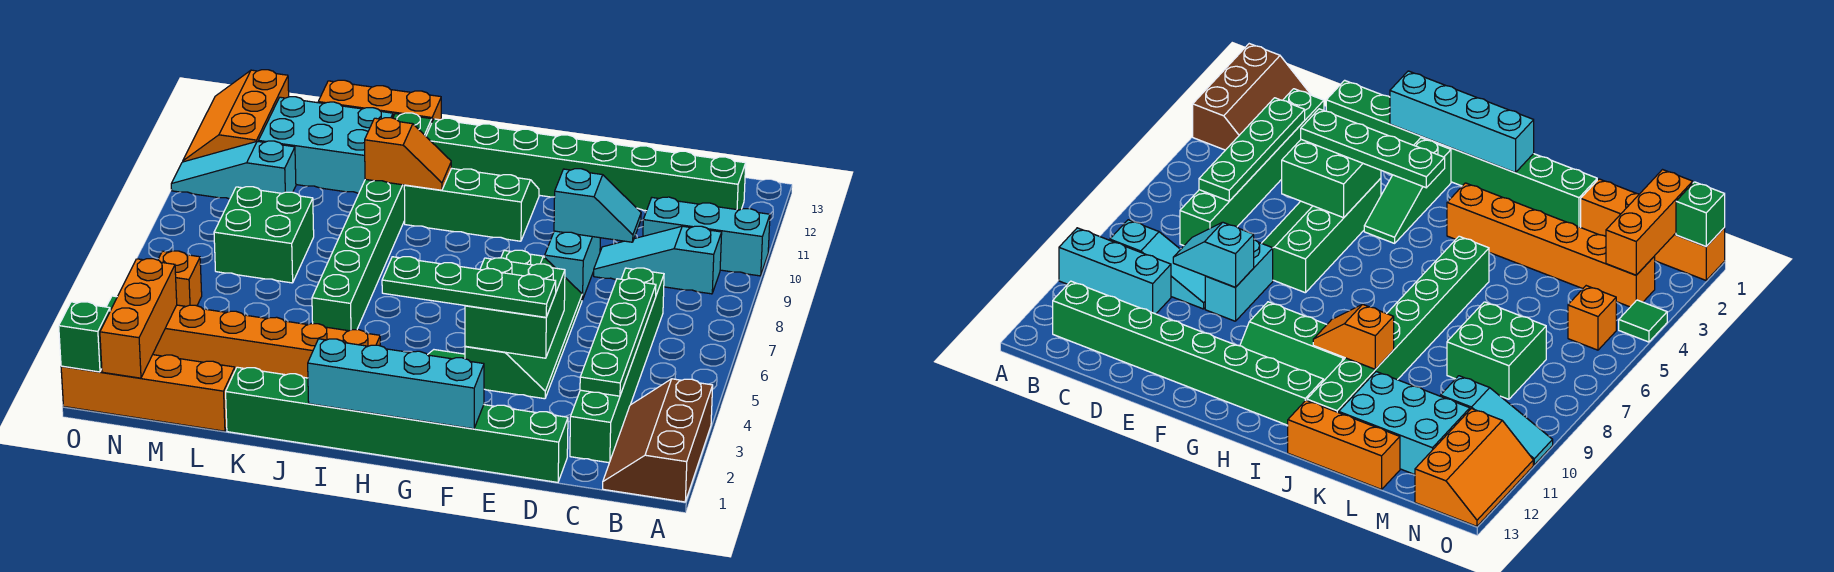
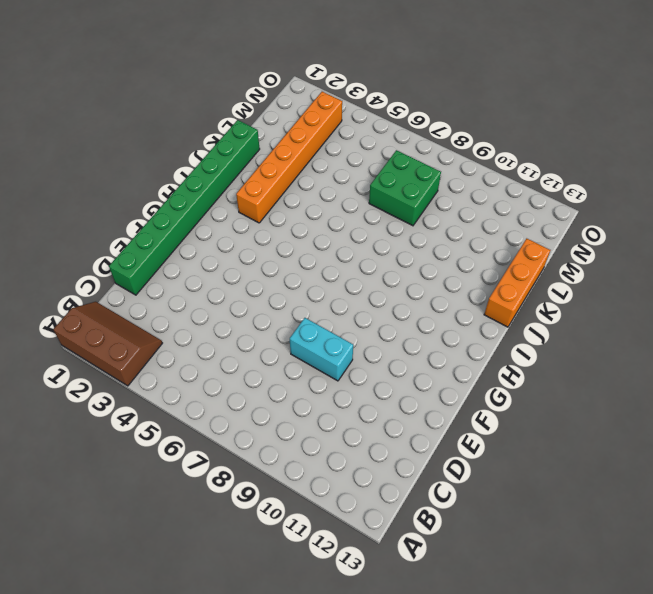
none -> cyan 1x3 brick [643,197,770,276]
none -> cyan 1x3 slope [594,226,722,294]
none -> green 1x8 brick [426,118,746,211]

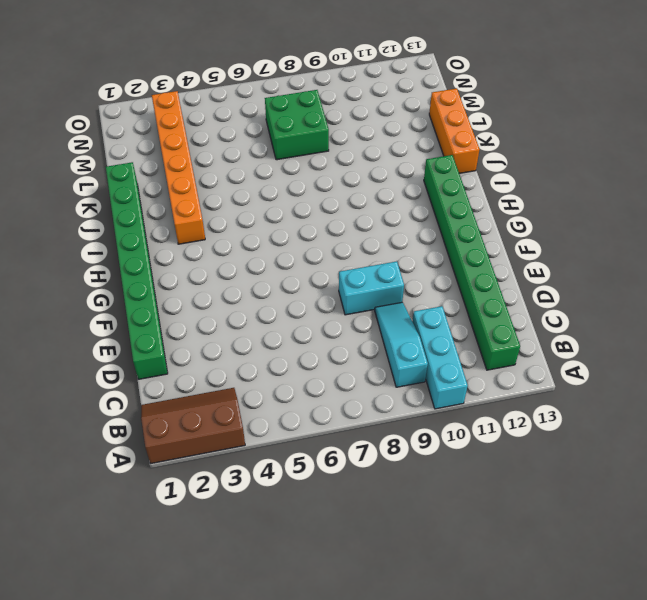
none -> green 1x6 brick [570,268,664,463]
none -> green 2x4 slope [465,250,582,399]
none -> green 1x3 slope [1364,138,1451,243]

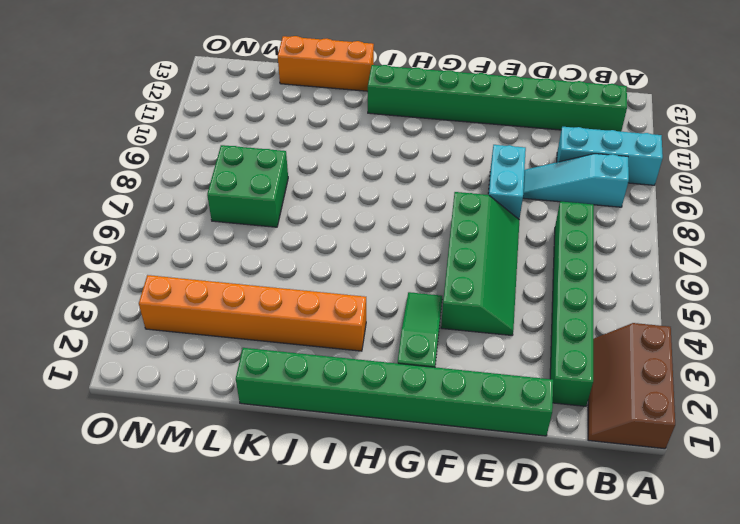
none -> green 2x3 slope [404,168,539,241]
none -> green 1x8 brick [312,113,432,331]
none -> cyan 2x3 brick [259,97,393,193]

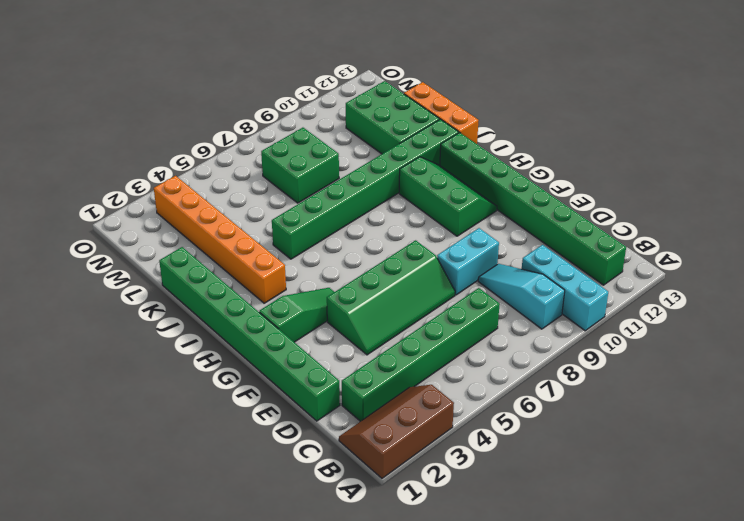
green 2x3 brick [346,81,440,154] -> cyan 2x3 brick [259,97,393,193]
none -> orange 1x4 brick [61,355,235,431]
none -> cyan 1x3 slope [171,141,296,199]
none -> orange 1x1 brick [158,251,202,306]

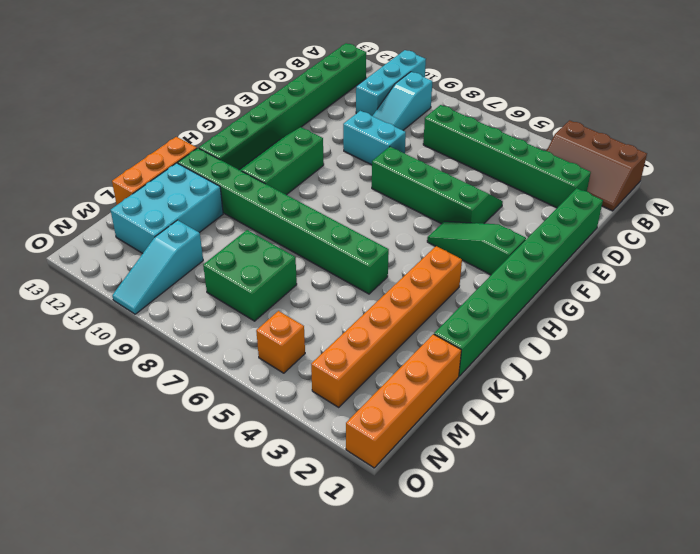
none -> orange 2x3 slope [183,70,289,162]
none -> green 1x1 tile [1619,300,1667,342]
none -> green 1x4 plate [580,279,656,396]

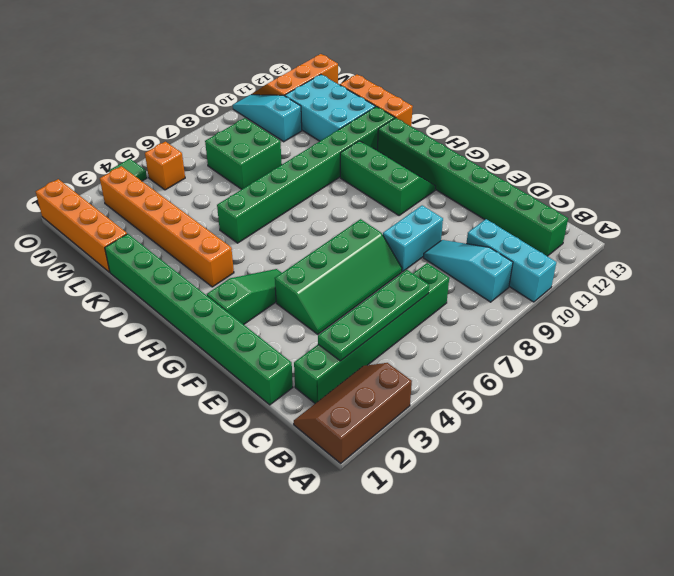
none -> cyan 1x2 slope [554,169,641,242]
none -> green 2x2 brick [465,258,565,358]
none -> cyan 1x4 brick [308,339,484,429]

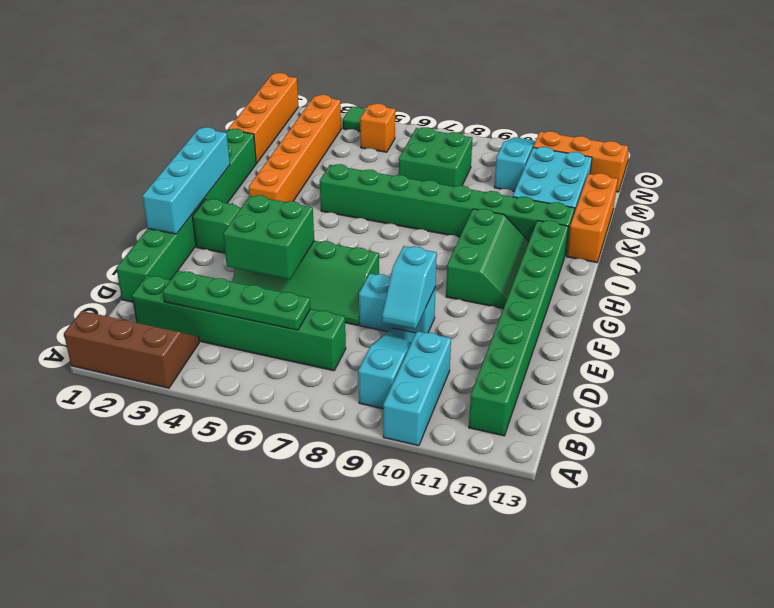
none -> orange 1x2 slope [365,118,451,190]
none -> orange 1x3 brick [100,259,177,378]
none -> green 1x1 brick [59,302,110,372]

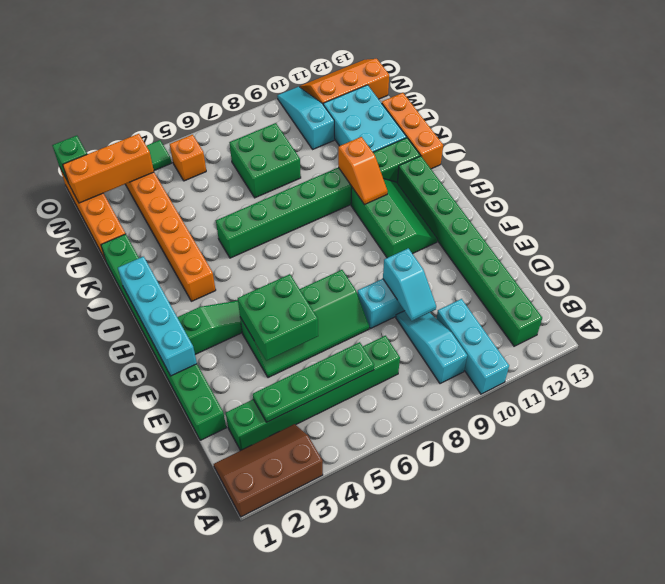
none -> green 1x4 plate [382,257,556,317]

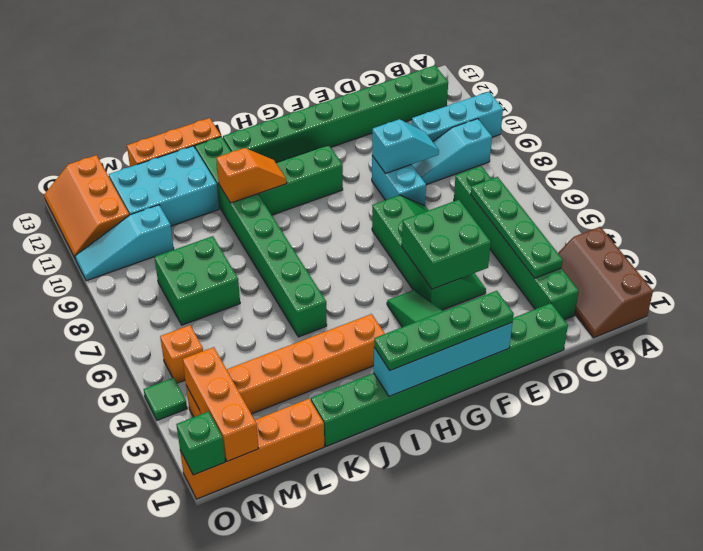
green 1x4 plate [374,291,514,370] -> green 1x4 plate moved to [382,257,556,317]

